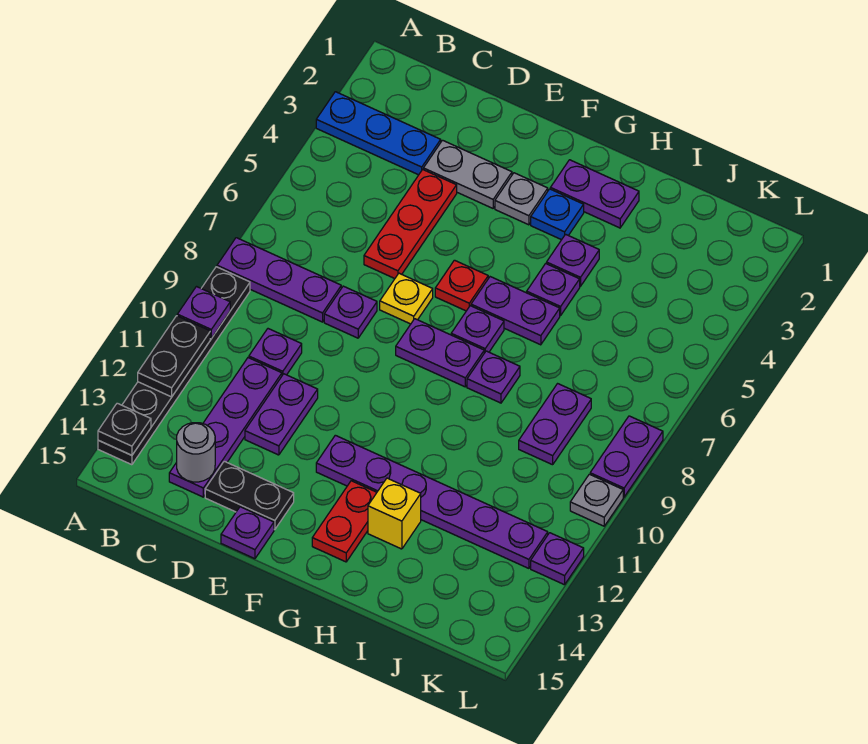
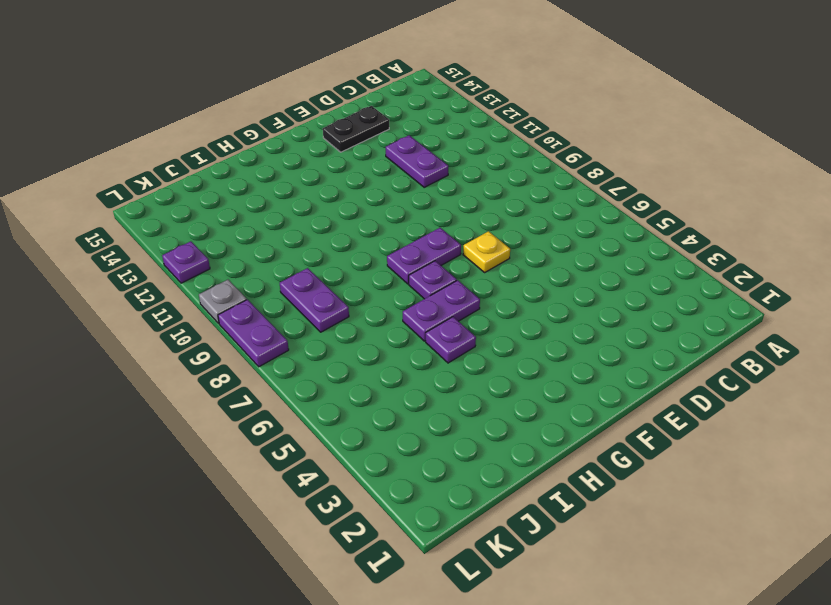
none -> blue 1x3 plate [316,92,441,175]
none -> purple 1x3 plate [217,238,341,322]
none -> black 1x6 plate [98,267,250,465]
none -> purple 1x1 plate [249,329,302,375]

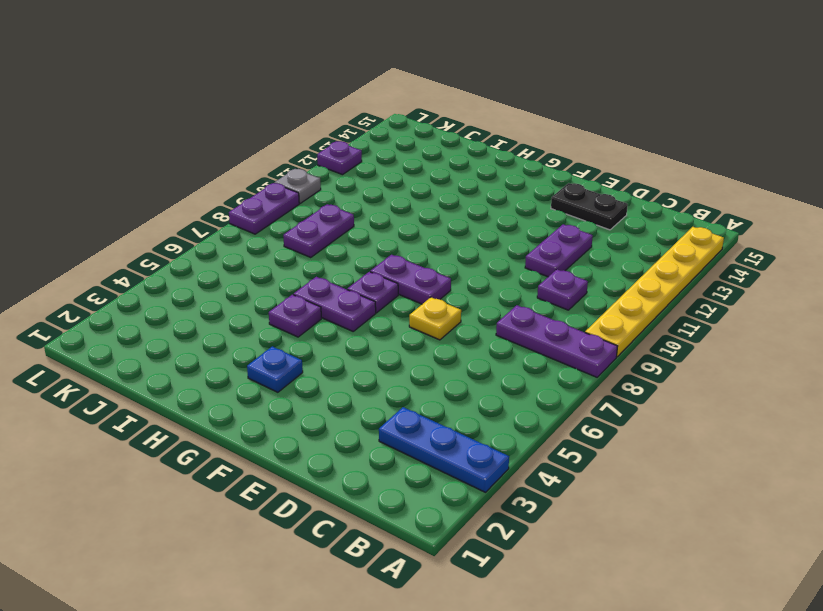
yellow 1x6 plate [585,227,724,357] -> black 1x6 plate [98,267,250,465]
none -> purple 1x4 plate [169,358,282,497]
none -> grey 1x2 plate [423,140,512,208]
none -> red 1x3 plate [364,170,457,279]
none -> purple 1x1 plate [324,286,377,338]

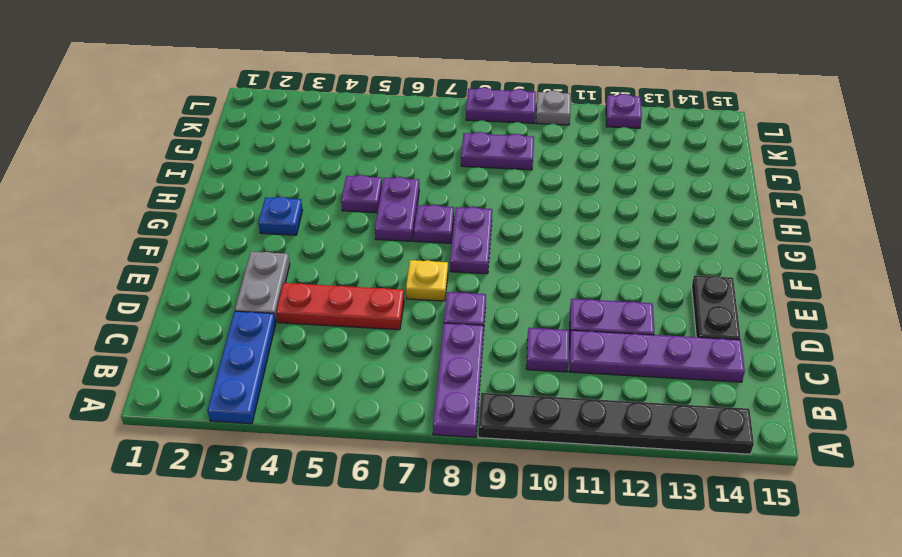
none -> purple 1x1 plate [221,507,274,559]
none -> grey 1x1 plate [495,173,548,225]
none -> red 1x1 plate [435,260,488,311]
none -> purple 1x6 plate [316,435,548,568]

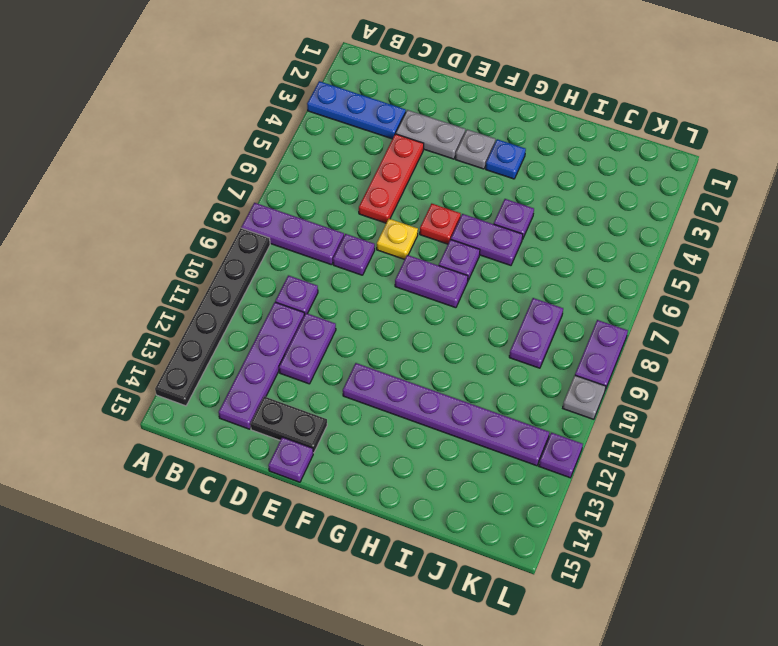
none -> purple 1x2 plate [550,160,639,228]
none -> red 1x2 plate [312,481,377,562]
none -> purple 1x1 plate [547,234,599,286]
none -> purple 1x1 plate [467,351,520,403]

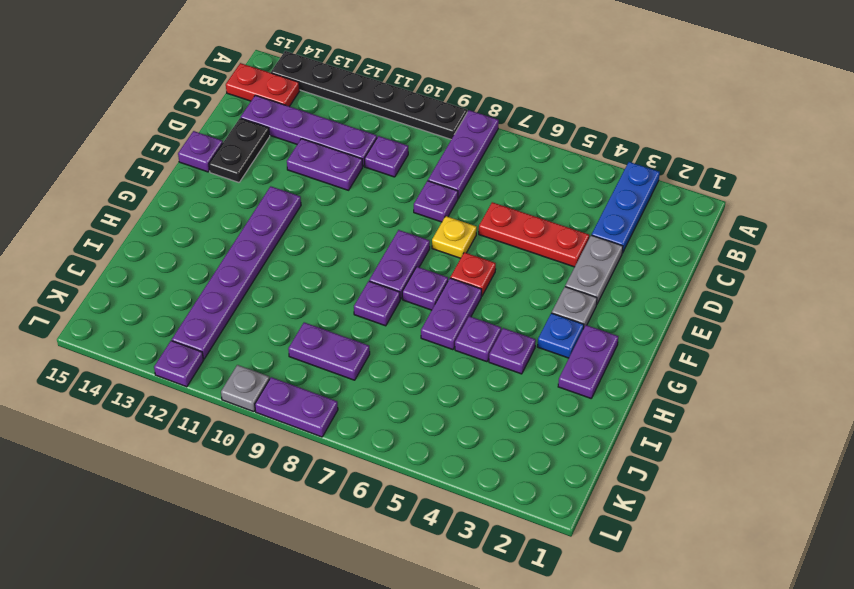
red 1x2 plate [226,63,300,106] -> red 1x2 plate moved to [312,481,377,562]
none -> yellow 1x1 brick [368,478,421,549]
none -> purple 1x1 plate [177,287,230,338]
none -> black 1x2 plate [138,316,210,397]
none -> black 1x1 plate [98,403,151,455]

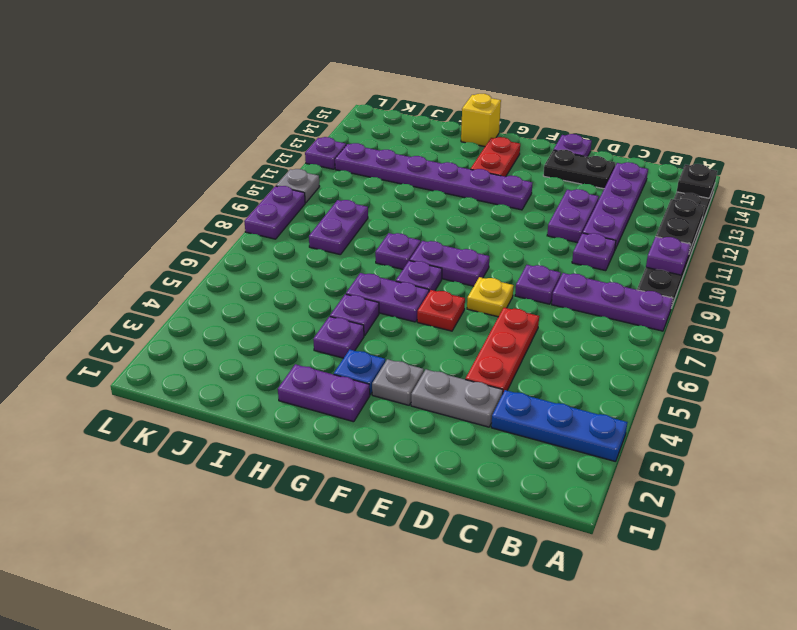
yellow 1x1 brick [461,94,501,147] -> yellow 1x1 brick moved to [368,478,421,549]
none -> grey 1x1 round brick [177,423,215,482]

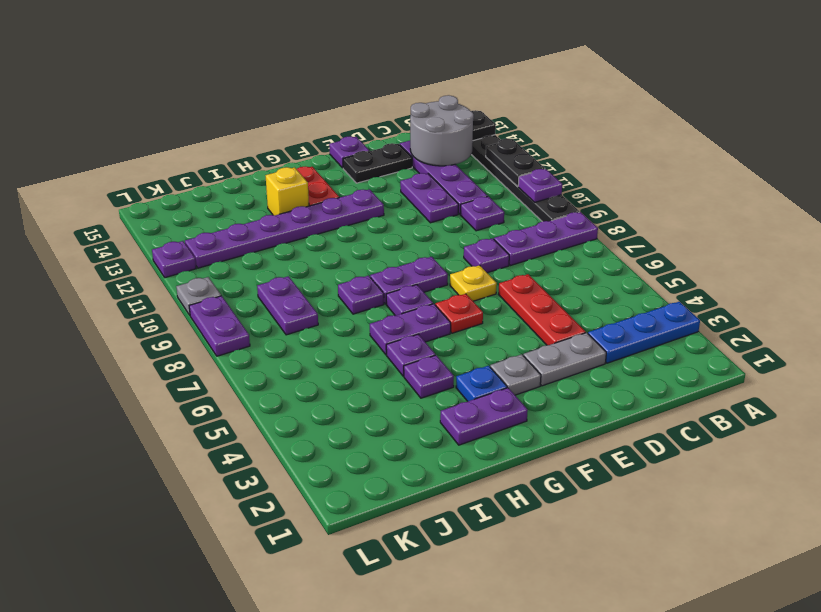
grey 2x2 round brick [410,95,474,166] -> grey 1x1 round brick [177,423,215,482]

